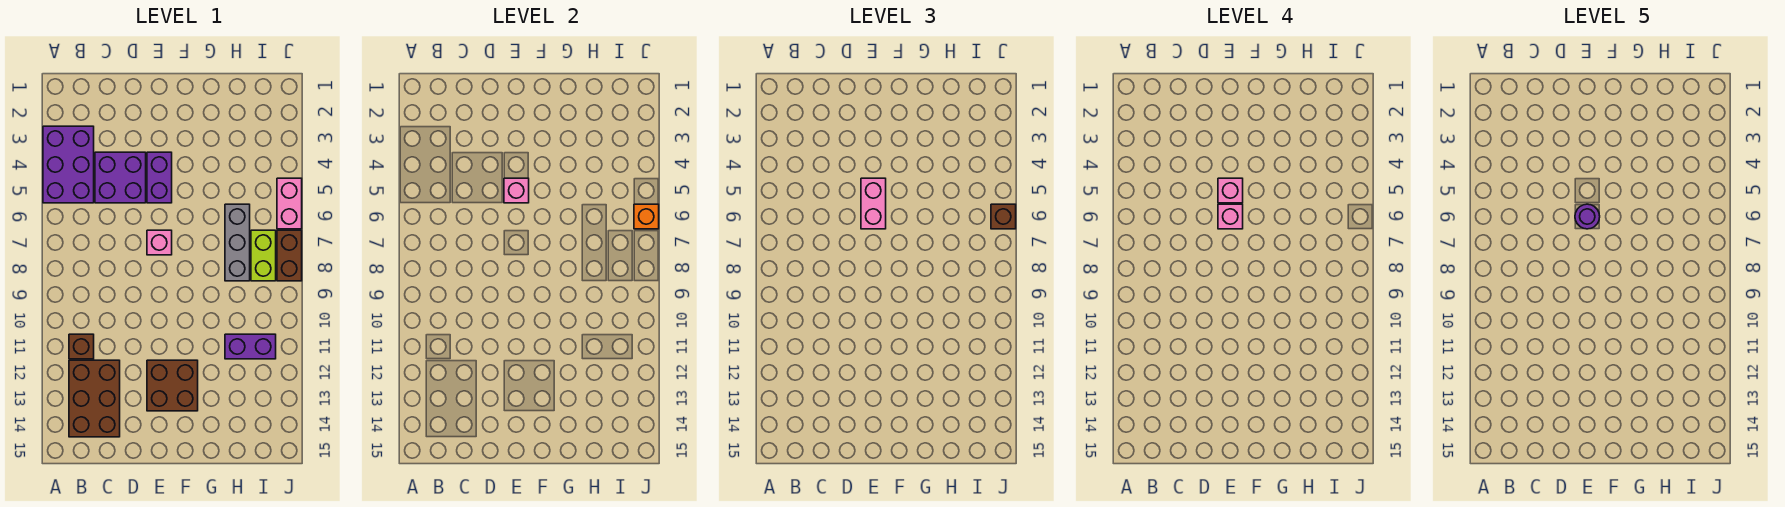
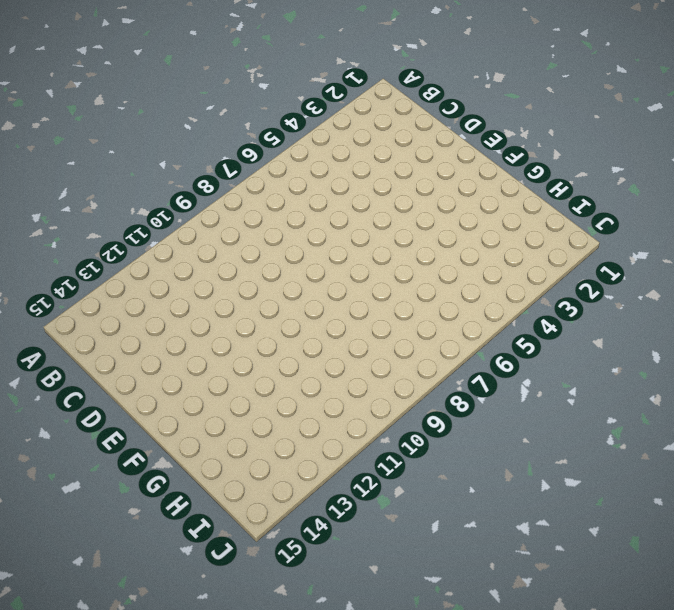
none -> purple 2x3 brick [43,126,94,203]
none -> brown 1x1 brick [69,334,94,359]
none -> brown 2x3 brick [69,360,120,437]

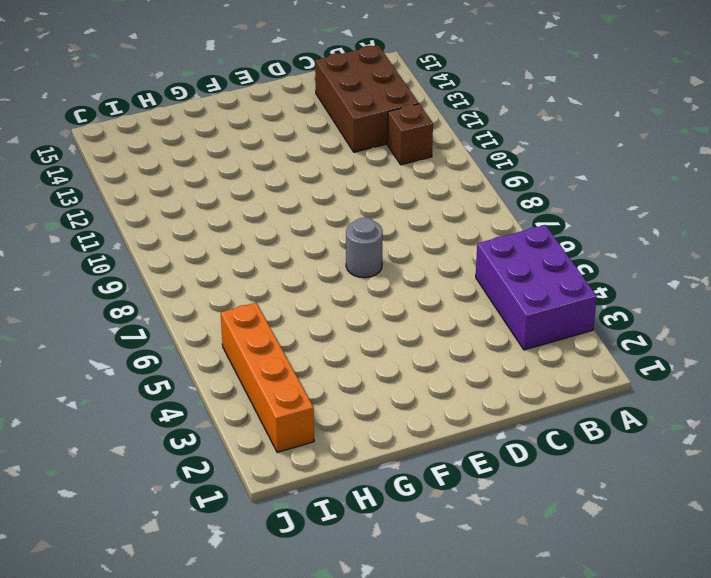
grey 1x1 round brick [346,218,383,278] -> pink 1x1 brick [147,230,172,255]
orange 1x4 brick [221,303,314,452] -> none
none -> purple 2x2 brick [95,152,146,203]
none -> purple 1x2 brick [147,152,172,203]
none -> brown 2x2 brick [147,360,198,411]

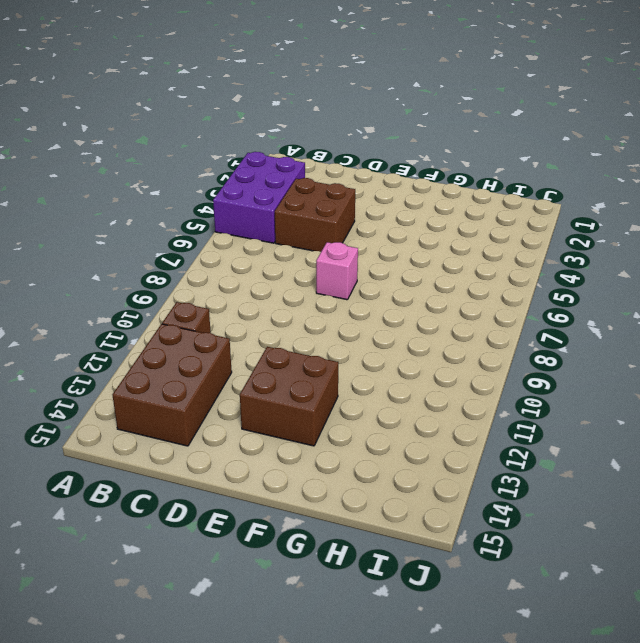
brown 2x2 brick [275,178,355,252] -> purple 2x2 brick [95,152,146,203]
none -> purple 1x2 brick [147,152,172,203]
none -> grey 1x3 brick [225,204,250,281]
none -> purple 1x2 brick [225,334,276,359]

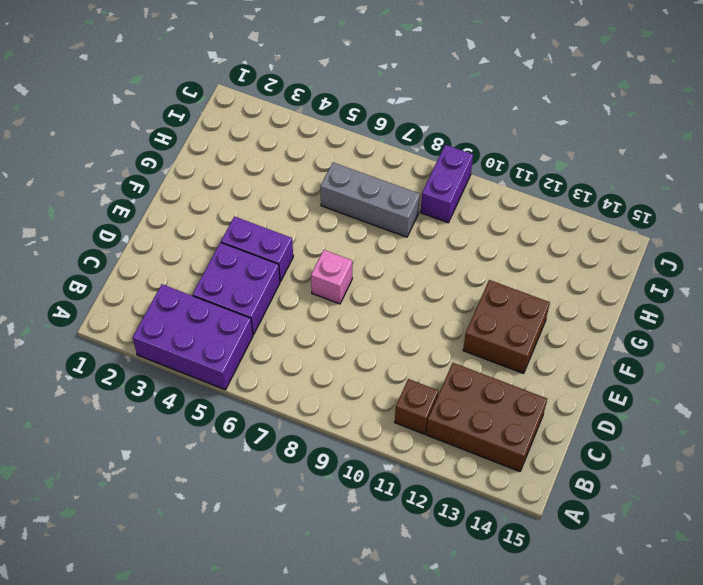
purple 1x2 brick [421,145,473,223] -> purple 1x2 brick moved to [225,334,276,359]
none -> lime 1x2 brick [251,230,276,281]
none -> pink 1x2 brick [277,178,302,229]
none -> brown 1x2 brick [277,230,302,281]

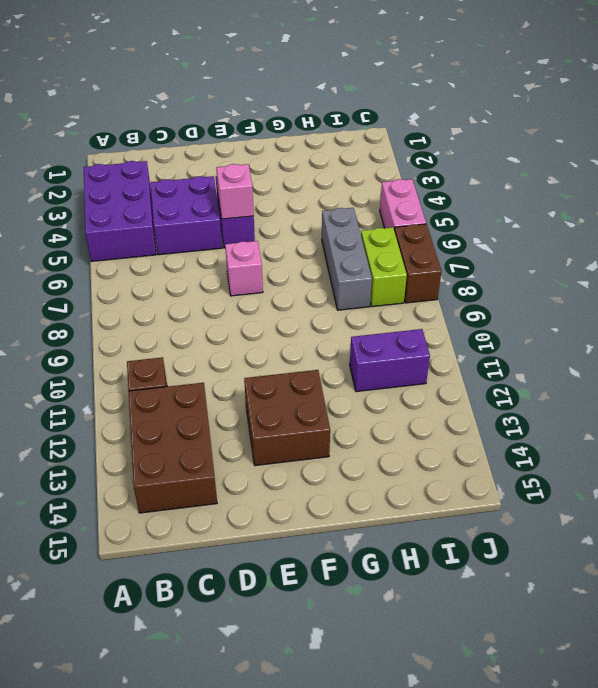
none -> orange 1x1 brick [634,204,659,229]
none -> pink 1x2 brick [861,178,886,229]
none -> brown 1x1 brick [991,204,1016,229]

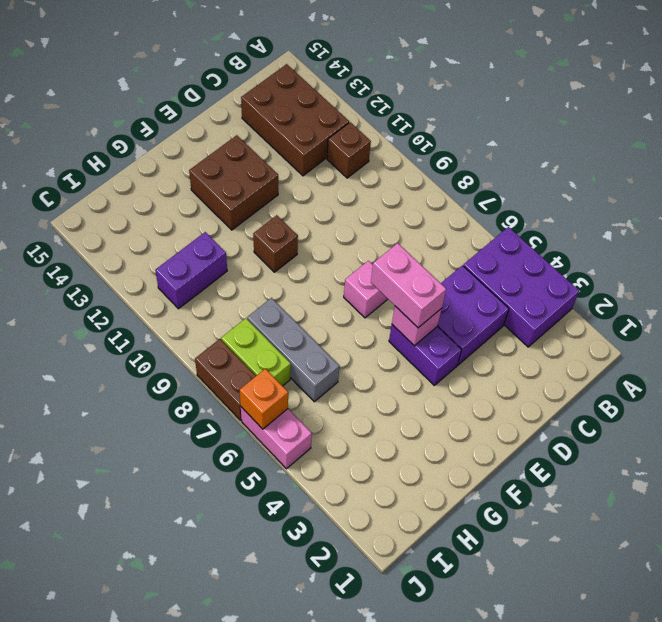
brown 1x1 brick [253,215,298,272] -> brown 1x1 brick moved to [991,204,1016,229]
none -> pink 1x1 brick [1218,178,1243,203]
none -> pink 1x1 brick [1218,204,1243,229]
none -> purple 1x1 round brick [1575,204,1600,229]

